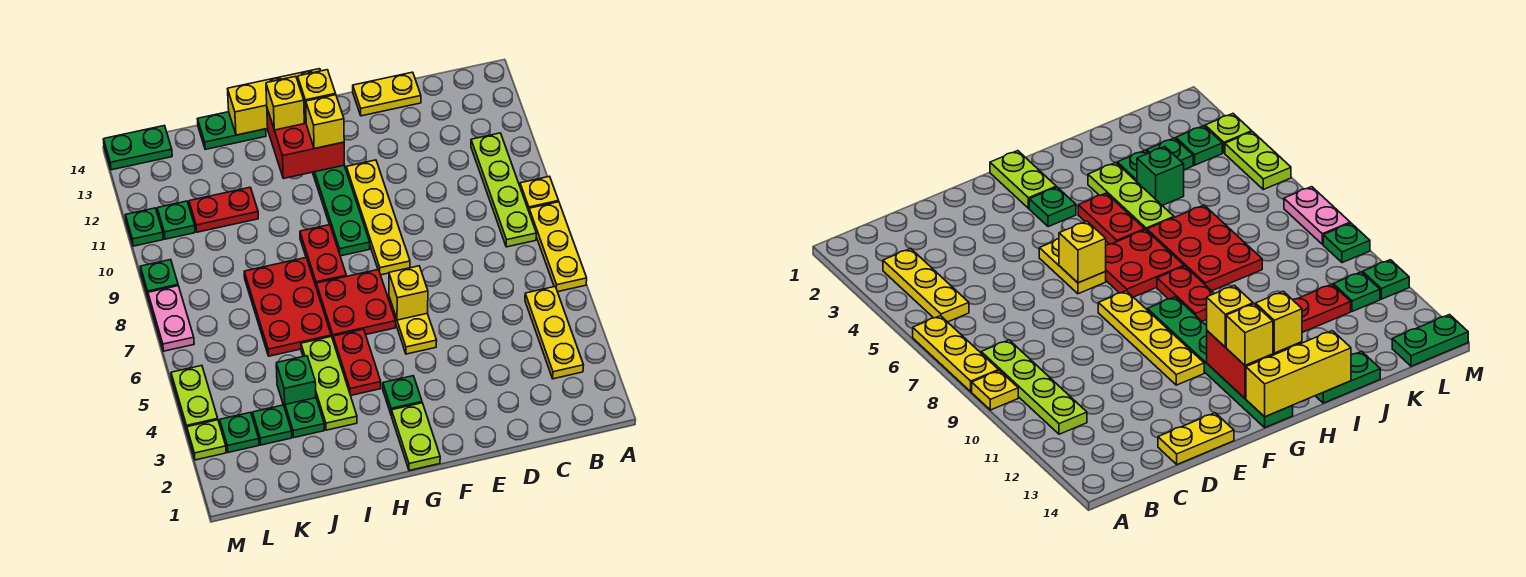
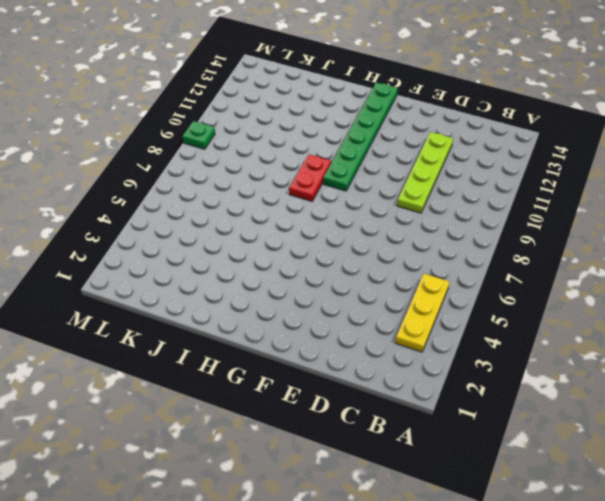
lime 1x4 plate [397,132,453,213] -> lime 1x4 plate moved to [471,133,536,247]
none -> yellow 1x3 plate [529,202,587,292]
none -> yellow 1x1 plate [520,176,559,210]
none -> yellow 1x2 plate [353,72,421,116]
none -> yellow 1x2 plate [389,297,437,354]

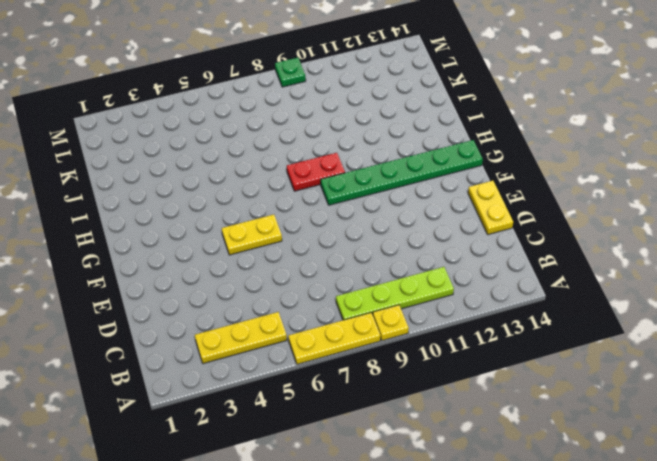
none -> yellow 1x4 plate [346,160,410,275]
none -> lime 1x2 plate [392,403,440,471]
none -> green 1x1 plate [383,376,422,416]
none -> red 2x2 plate [316,270,396,339]

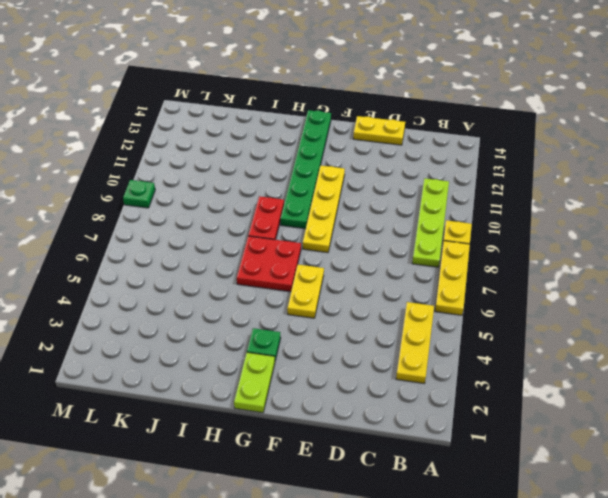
none -> red 1x2 plate [333,329,381,396]
none -> lime 1x3 plate [301,337,357,430]
none -> red 2x3 plate [244,258,331,356]
none -> green 1x2 plate [198,112,266,150]

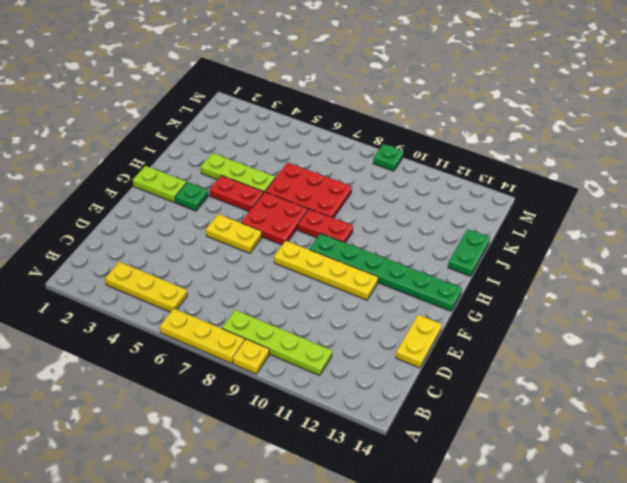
none -> green 1x1 plate [285,398,324,438]
none -> green 1x1 brick [276,356,316,408]
none -> red 1x2 plate [189,187,258,232]
none -> green 1x1 plate [252,405,292,445]

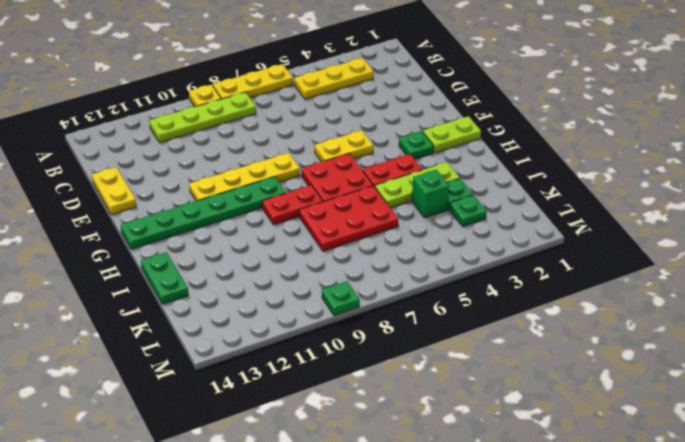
none -> red 1x2 plate [189,187,258,232]
none -> green 1x1 plate [220,412,259,453]
none -> green 1x1 plate [157,201,195,239]
none -> green 1x2 plate [104,126,172,170]

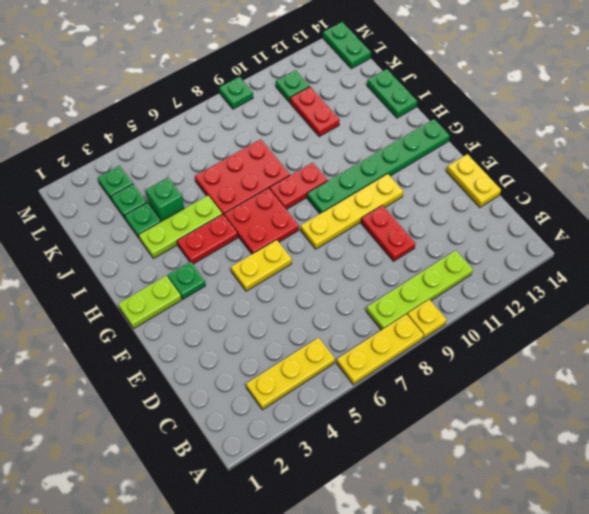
red 1x2 plate [361,205,416,261] -> none
none -> lime 1x1 plate [187,420,226,460]
none -> lime 1x2 plate [171,366,218,431]
none -> pink 1x2 plate [148,286,194,351]
none -> green 1x1 plate [125,208,163,246]

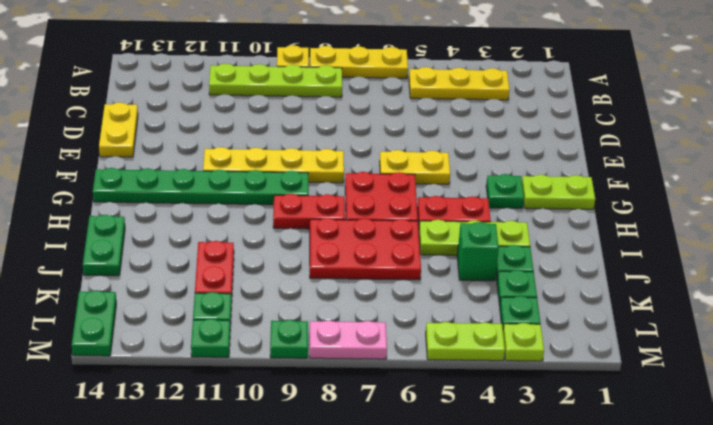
none -> yellow 1x1 brick [389,266,428,320]
none -> red 2x2 brick [267,109,344,179]
none -> yellow 1x3 brick [228,69,321,135]
none -> yellow 1x1 brick [306,95,344,149]

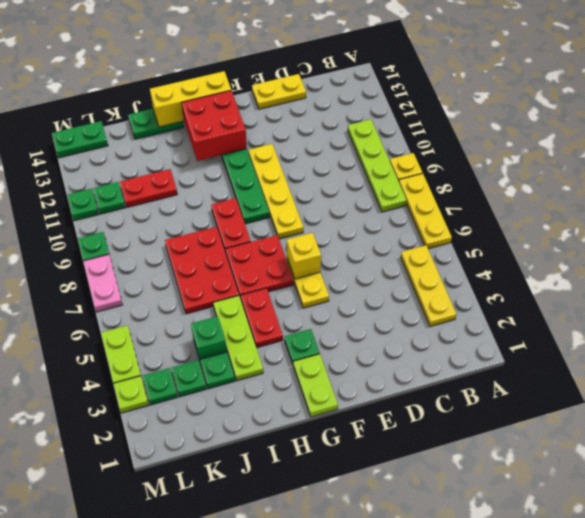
none -> yellow 1x1 brick [306,95,344,149]
none -> yellow 1x1 brick [298,70,336,122]
none -> yellow 1x1 brick [266,76,304,130]

